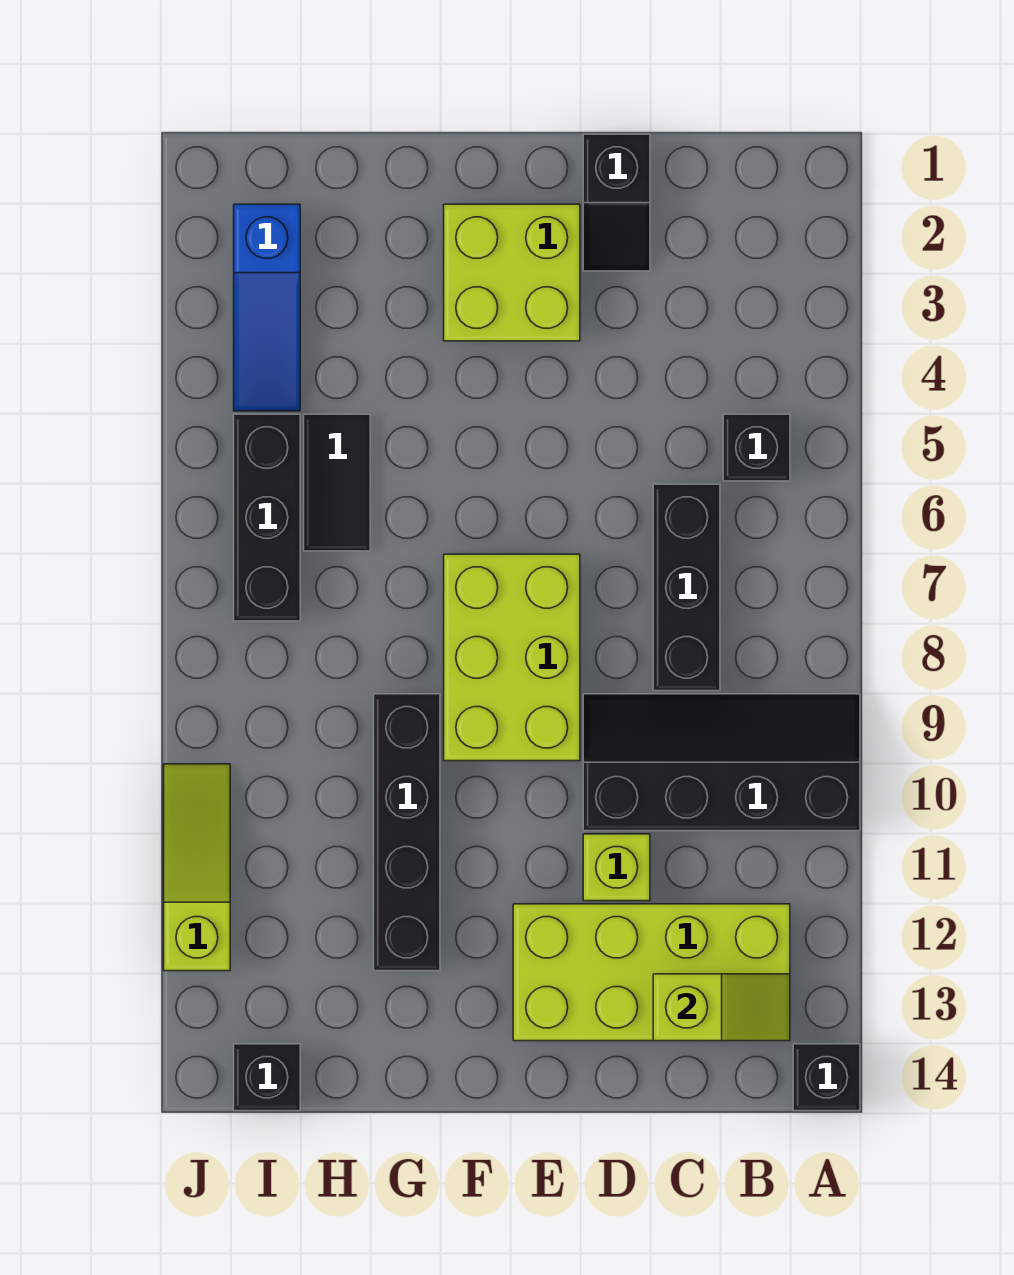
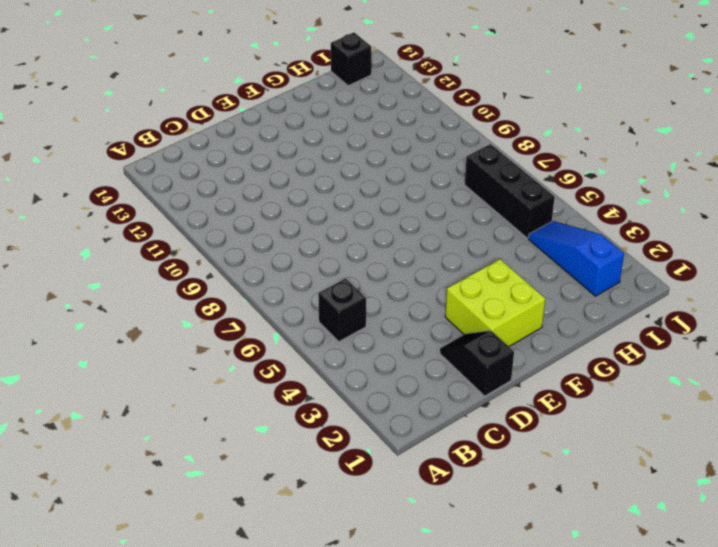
none -> black 2x4 slope [583,694,860,831]
none -> black 1x1 brick [793,1044,860,1111]
none -> lime 2x4 brick [513,904,790,1041]

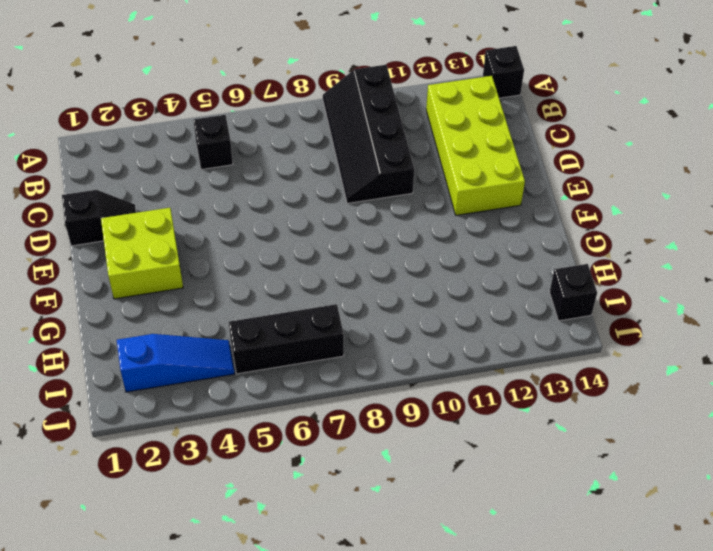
none -> black 1x3 brick [653,484,720,691]
none -> lime 1x1 brick [583,834,650,901]
none -> lime 2x3 brick [444,554,580,761]

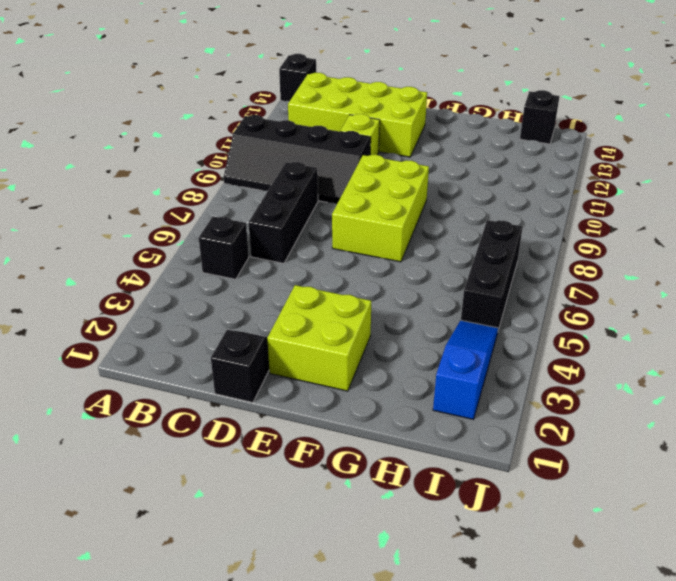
none -> black 1x4 brick [374,694,440,971]
none -> black 1x2 tile [304,414,370,551]
none -> lime 1x3 slope [164,764,230,971]

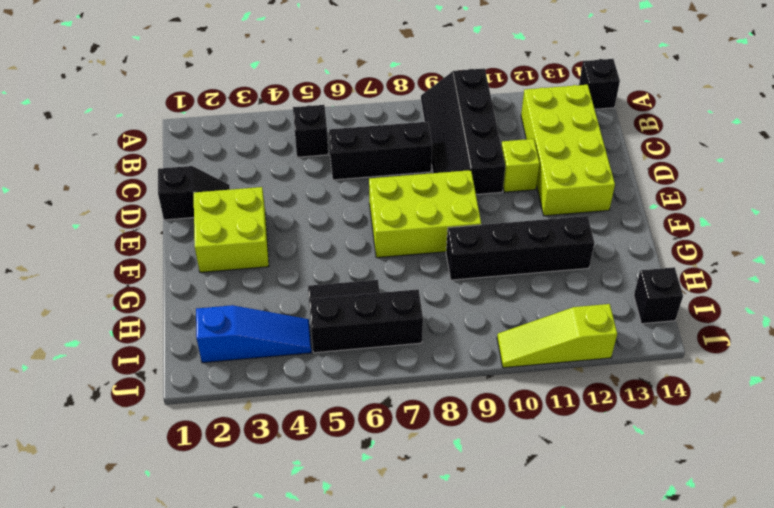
none -> lime 1x2 slope [653,974,790,1041]

